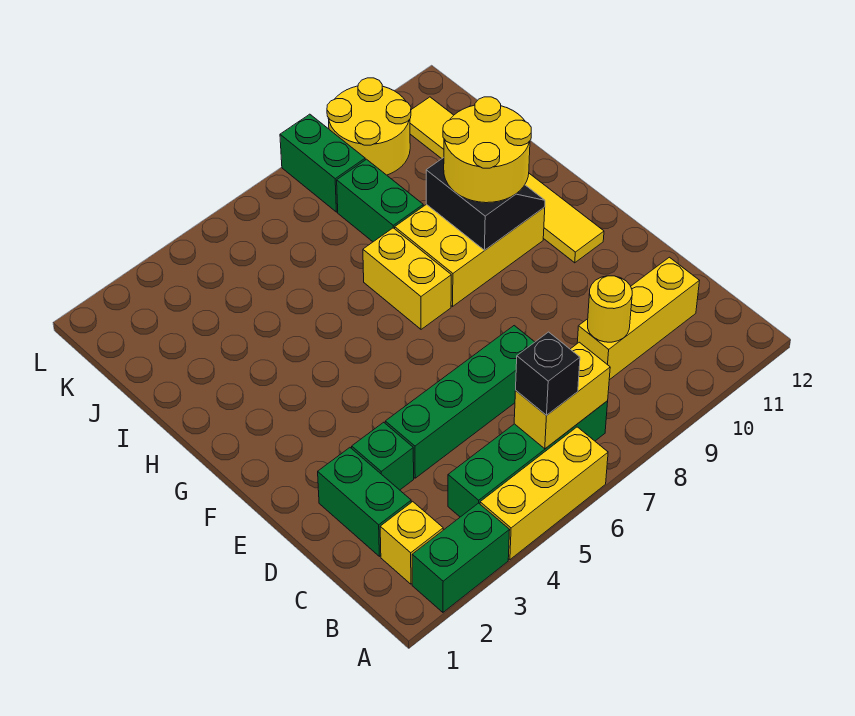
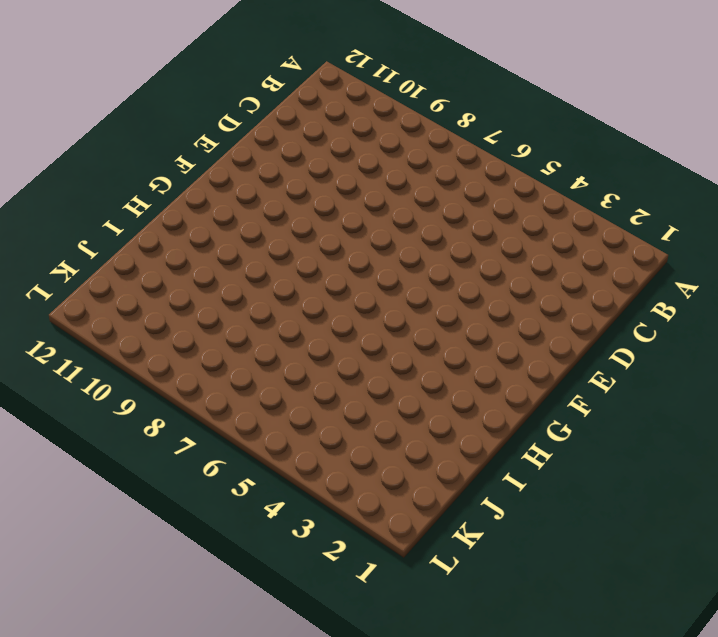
none -> green 1x2 brick [412,503,510,612]
none -> yellow 1x3 brick [480,427,608,559]
none -> yellow 1x1 brick [380,502,443,584]

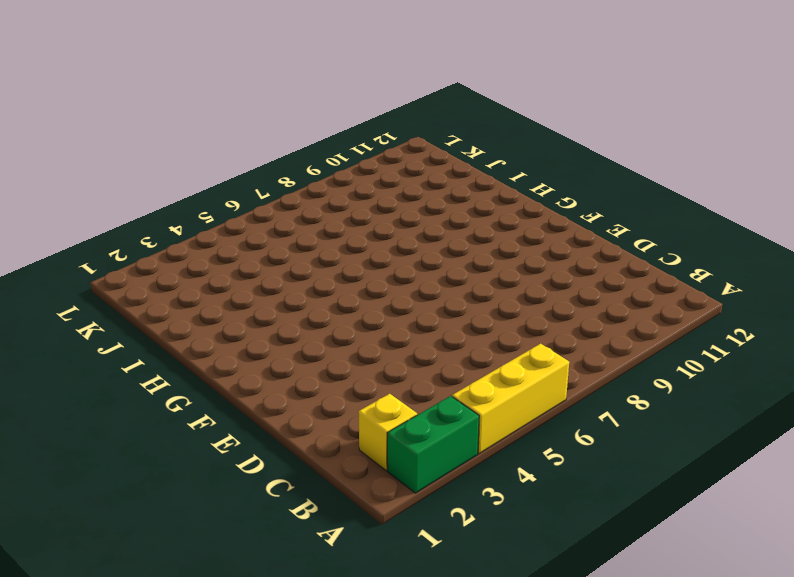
none -> green 1x4 brick [448,401,608,517]
none -> green 1x2 brick [318,448,411,556]
none -> yellow 1x3 brick [577,257,699,380]

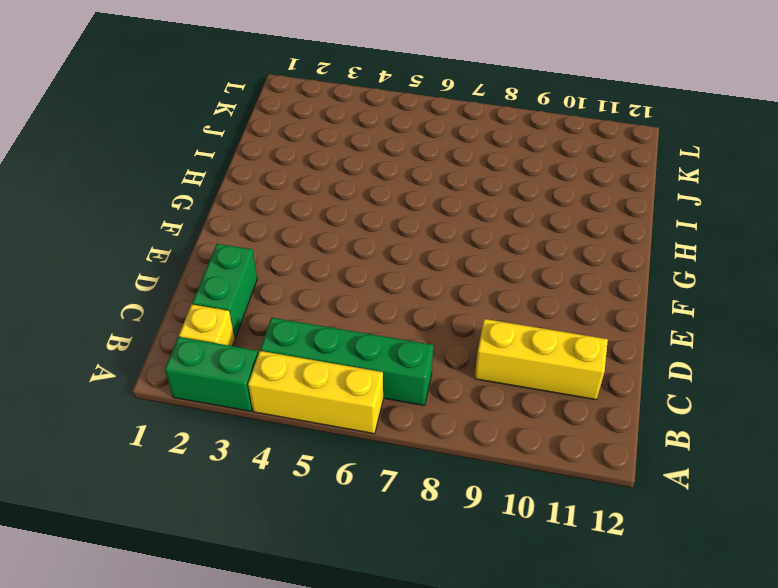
none -> green 1x1 brick [352,422,414,490]
none -> green 1x4 brick [385,326,534,478]
none -> yellow 1x6 tile [410,97,604,263]

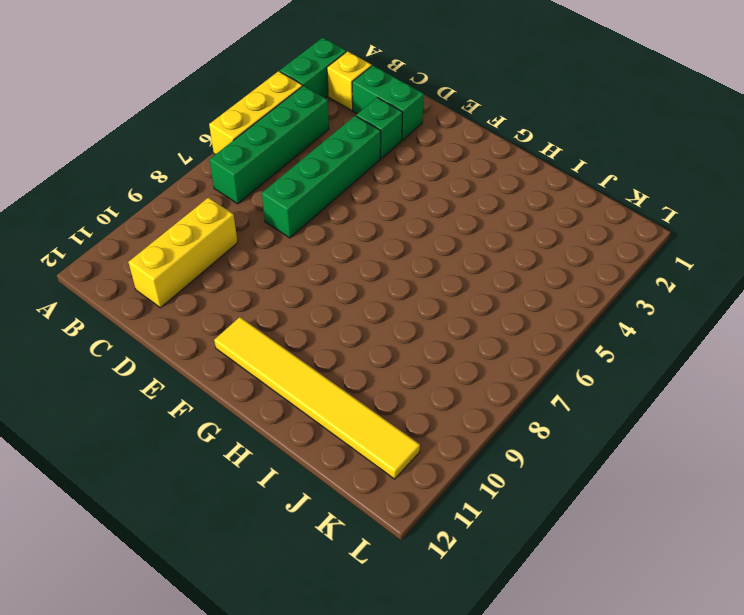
none -> yellow 1x2 brick [363,228,451,329]
none -> yellow 2x3 brick [395,204,545,306]
none -> green 1x2 brick [337,159,423,242]

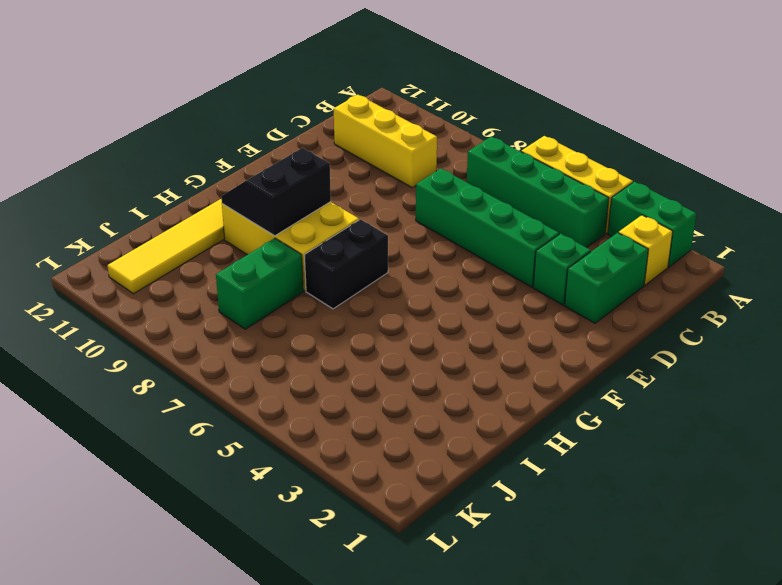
black 1x2 brick [305,219,388,309] -> yellow 1x2 brick [363,228,451,329]
none -> green 1x2 brick [280,114,365,212]
none -> yellow 2x2 round brick [327,78,411,175]
none -> yellow 1x2 brick [514,342,610,449]

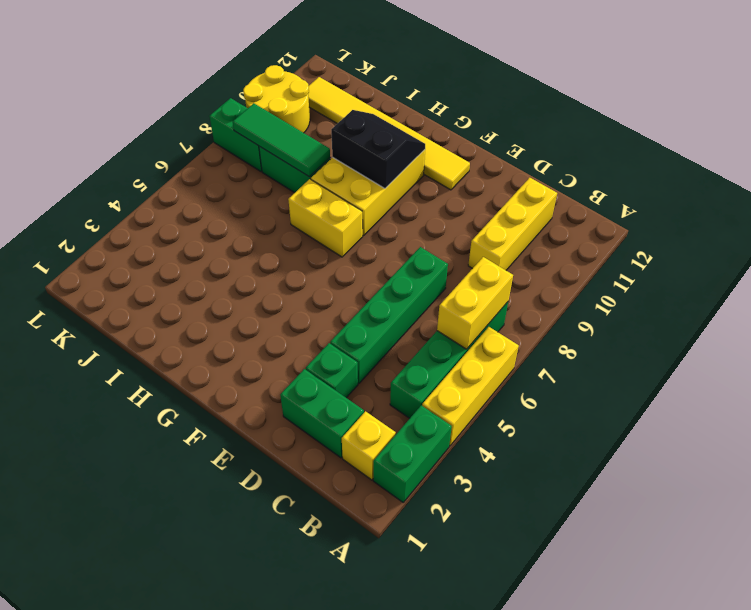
green 1x3 tile [233,103,330,177] -> none
none -> yellow 1x1 round brick [588,276,632,342]
none -> black 1x1 brick [516,332,580,415]
none -> yellow 2x2 round brick [443,97,531,203]

